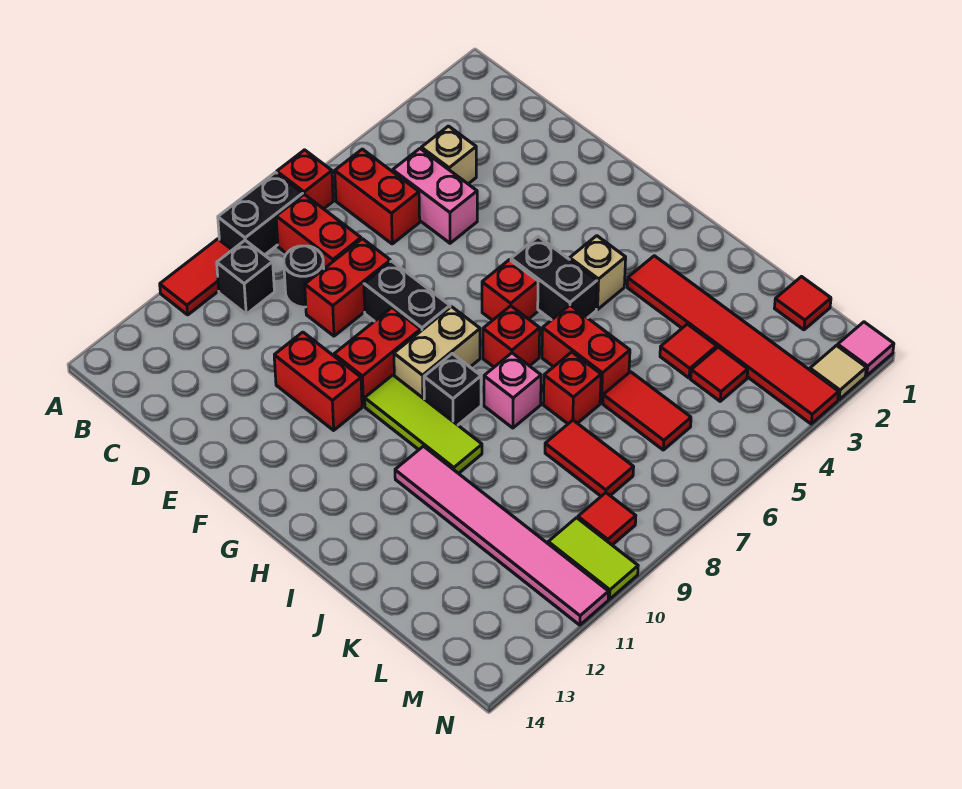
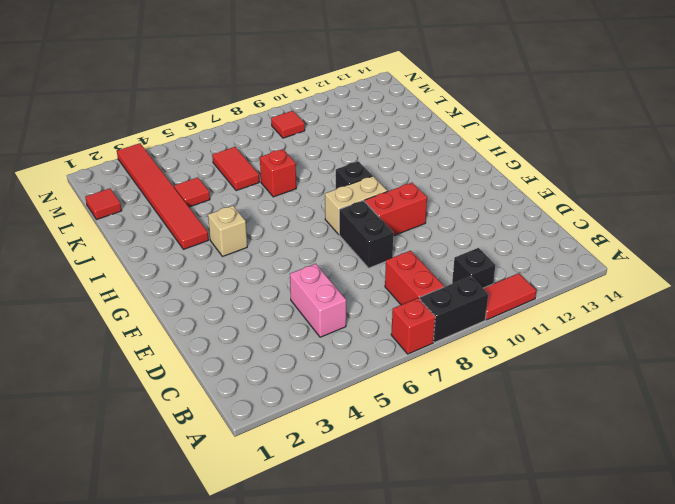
none -> red 1x2 brick [335,149,420,244]
none -> tan 1x1 brick [421,126,476,184]
none -> black 1x1 round brick [284,246,324,307]
none -> red 1x2 brick [305,239,390,336]

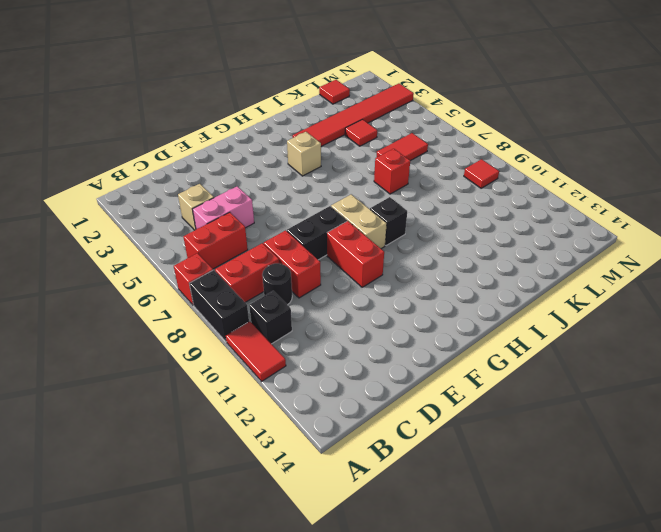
none -> red 1x2 brick [274,332,362,430]
none -> black 1x2 brick [511,237,597,320]
none -> red 1x1 brick [482,260,538,320]
none -> lime 1x3 tile [365,375,482,474]

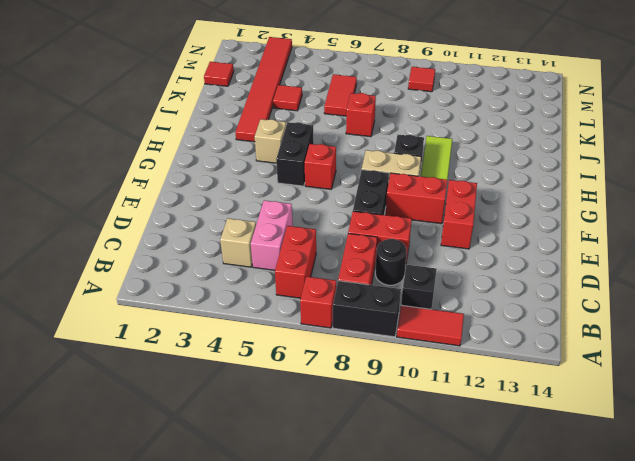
none -> red 1x1 brick [483,306,540,367]
none -> red 1x2 brick [542,305,630,403]
none -> pink 1x1 brick [484,353,541,428]
none -> pink 1x6 tile [395,446,609,625]

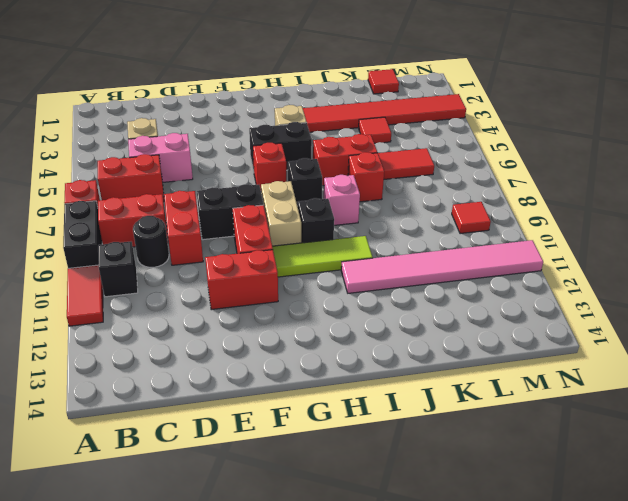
black 1x1 brick [288,158,322,206] -> red 1x1 brick [483,306,540,367]
none -> red 1x2 tile [545,420,634,496]
none -> red 1x1 tile [691,347,748,401]
none -> lime 1x2 tile [548,518,638,599]
none -> pink 1x1 tile [838,322,894,376]

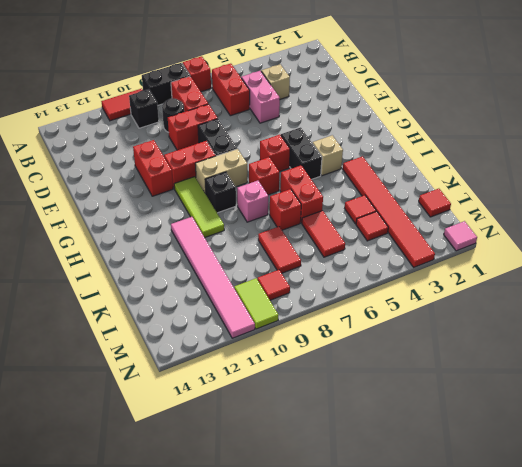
none -> tan 1x1 tile [810,346,866,400]

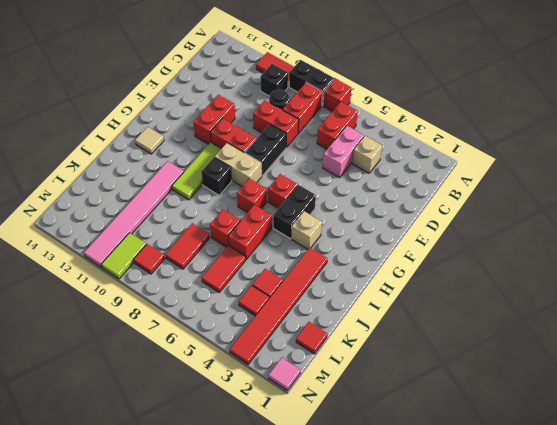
tan 1x1 tile [135,127,164,154] -> tan 1x1 tile moved to [810,346,866,400]
none -> pink 1x1 brick [484,353,541,428]

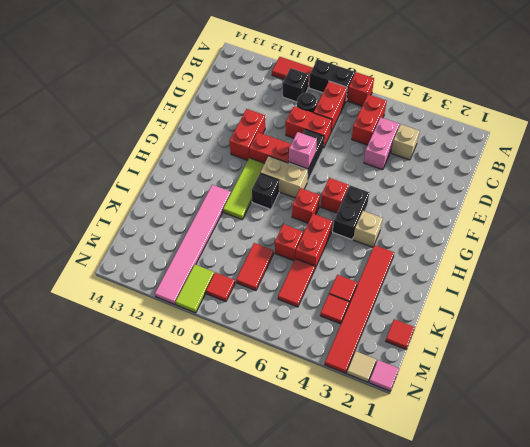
pink 1x1 brick [289,132,317,169] -> pink 1x1 brick moved to [484,353,541,428]

